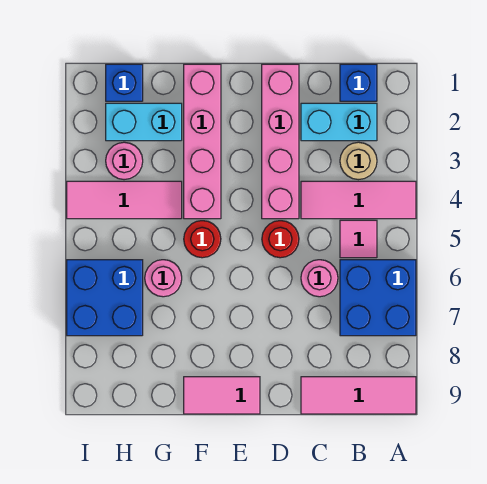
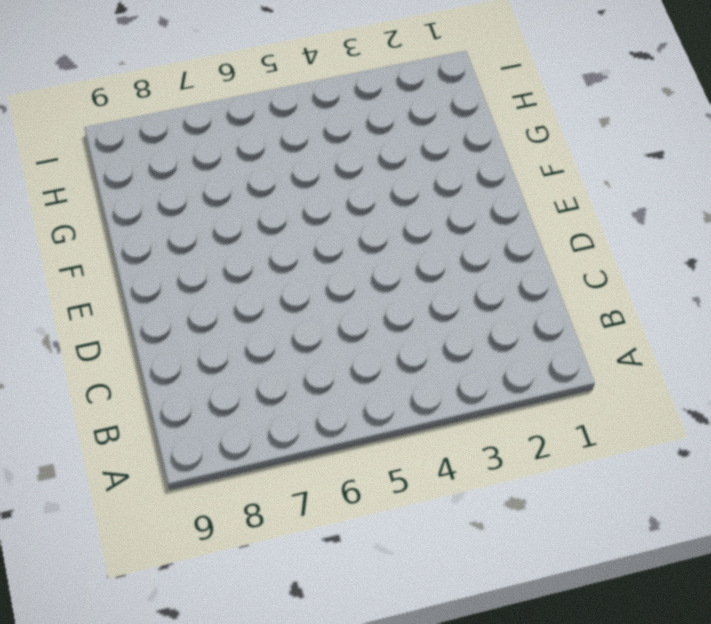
none -> pink 1x3 tile [301,181,416,219]
none -> blue 2x2 brick [340,260,416,336]
none -> pink 1x3 tile [301,377,416,414]

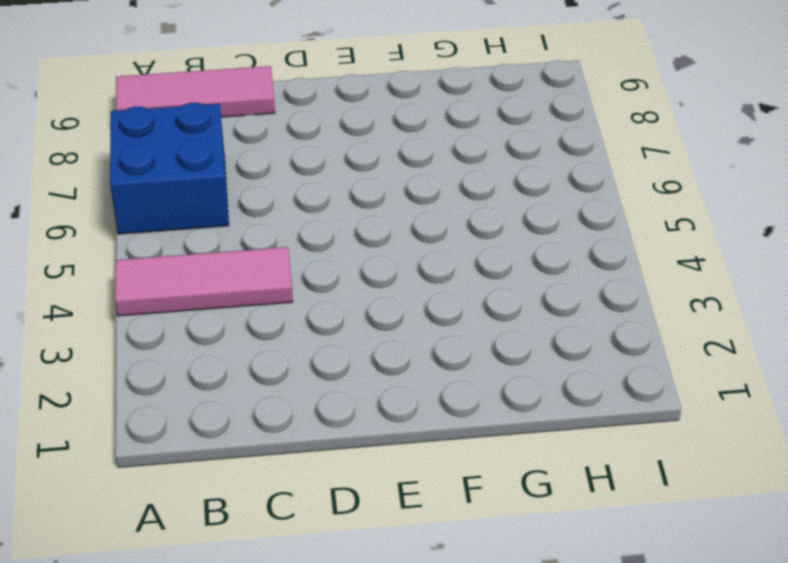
none -> blue 1x1 brick [340,64,377,101]
none -> cyan 1x2 brick [301,103,377,141]
none -> tan 1x1 round brick [340,142,377,180]

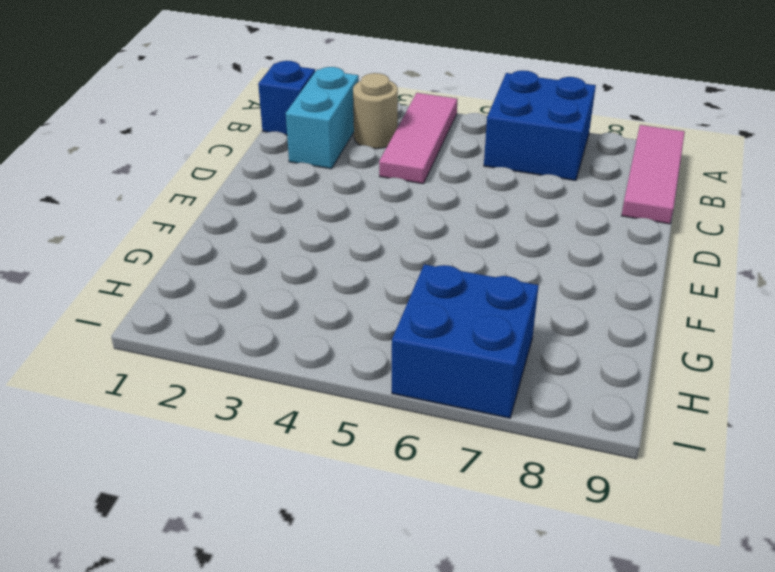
none -> pink 1x1 tile [340,220,377,258]
none -> pink 1x1 round brick [301,260,338,297]
none -> pink 1x4 brick [262,64,299,219]

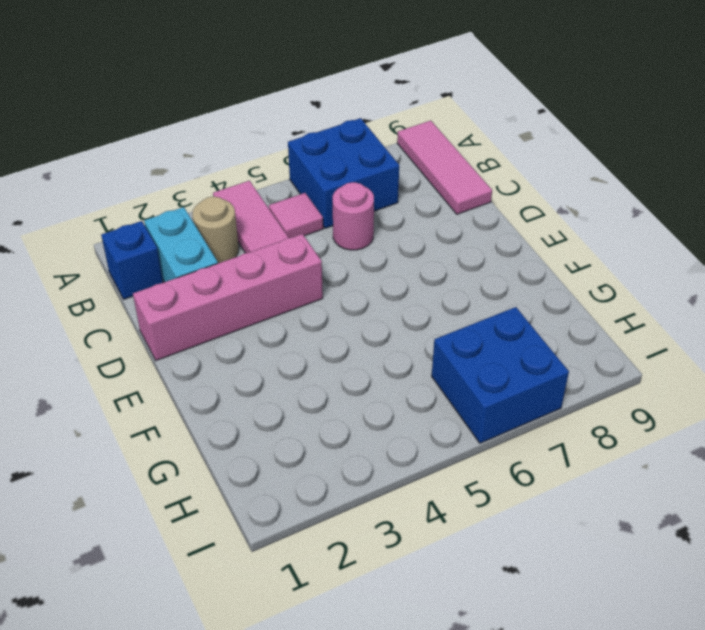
none -> red 1x1 round brick [262,221,299,258]
none -> pink 1x2 tile [184,377,260,414]
none -> pink 1x4 brick [184,64,221,219]

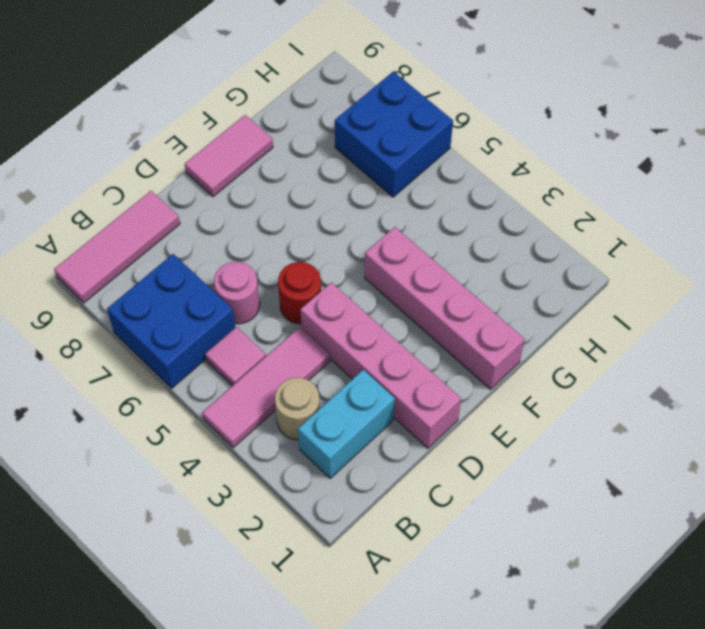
none -> blue 1x1 brick [340,64,377,101]
none -> red 1x1 round brick [184,221,221,258]
none -> cyan 1x2 brick [106,103,182,141]

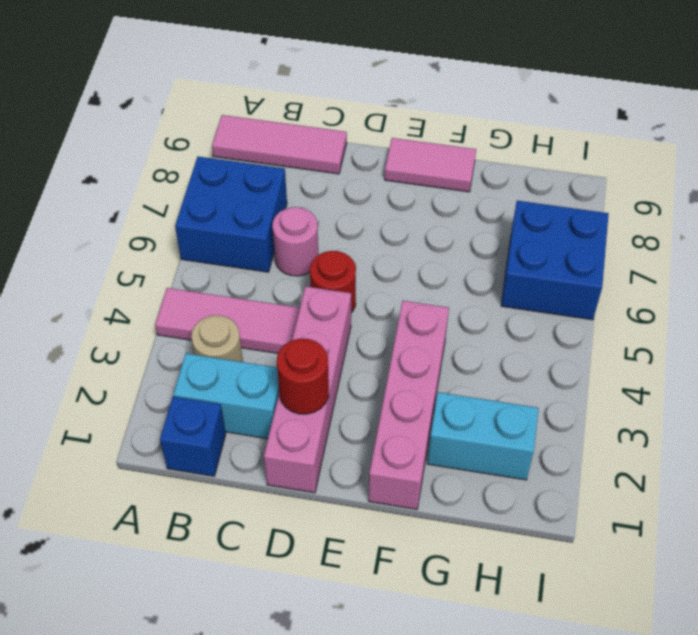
red 1x1 round brick [277,339,329,414] -> red 1x1 round brick moved to [184,221,221,258]
none -> pink 1x1 tile [340,220,377,258]
none -> pink 1x3 tile [67,181,182,219]
none -> pink 1x1 round brick [145,260,182,297]

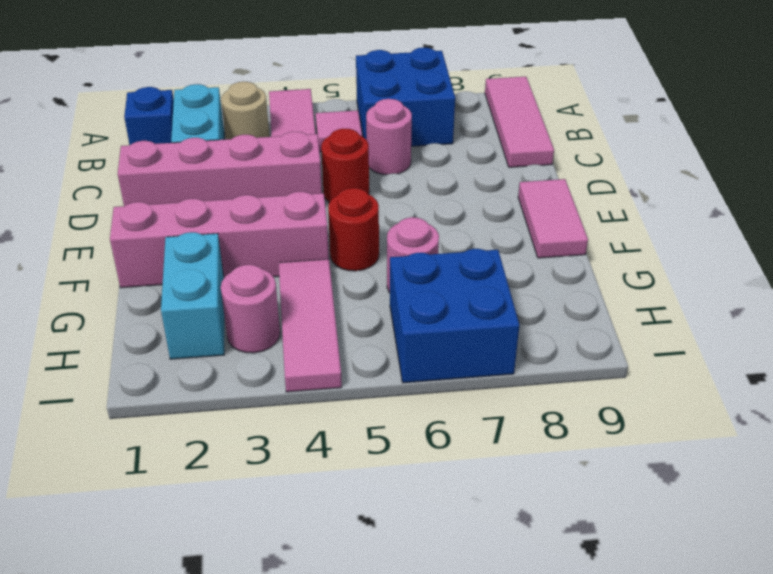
none -> blue 1x1 brick [106,64,143,101]

